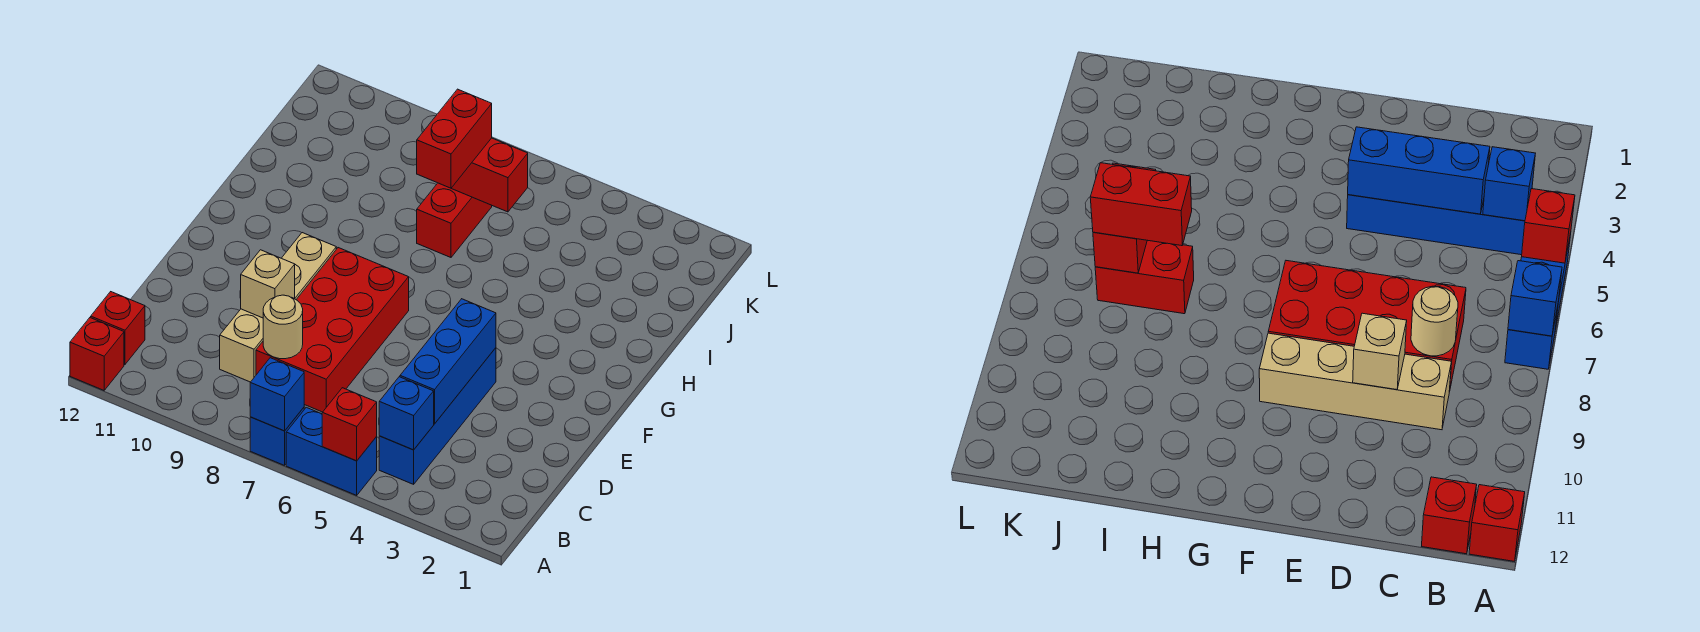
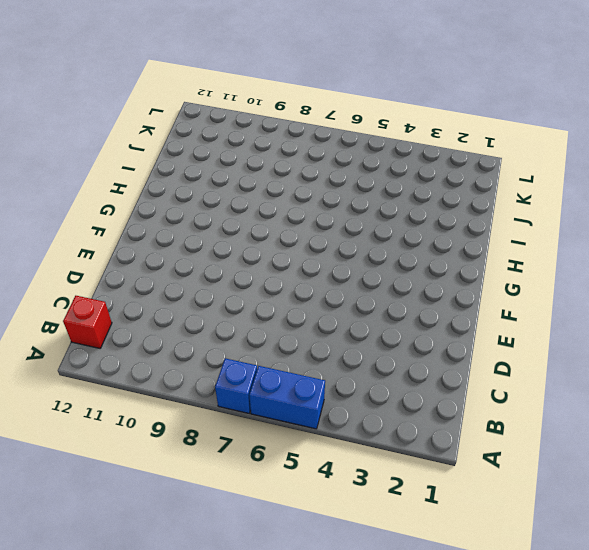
none -> red 1x1 brick [70,318,124,390]
none -> blue 1x4 brick [379,348,496,484]
none -> red 2x4 brick [256,248,409,412]

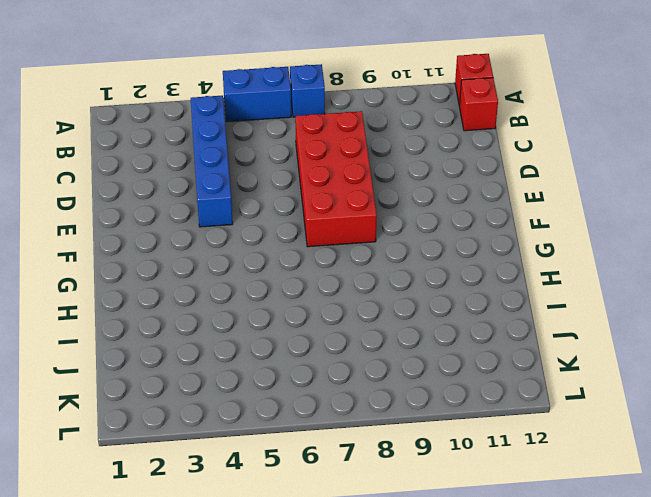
none -> tan 1x4 brick [220,233,336,382]
none -> red 1x2 brick [417,183,492,257]
none -> red 1x1 brick [322,388,377,461]

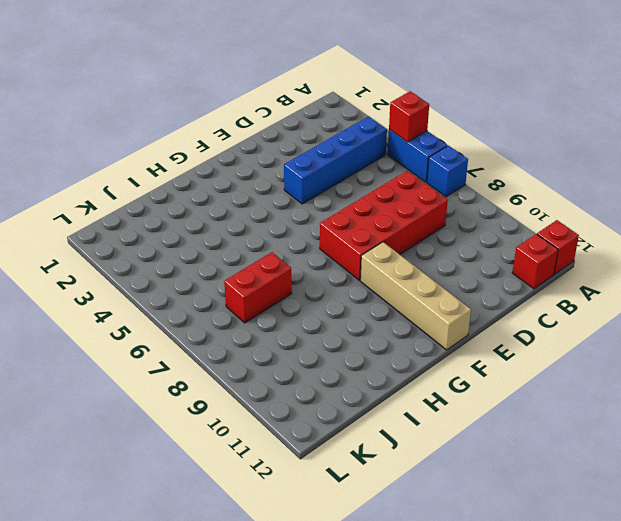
tan 1x4 brick [360,242,471,350] -> tan 1x4 brick turned to [220,233,336,382]
none -> blue 1x1 brick [250,358,304,431]
none -> blue 1x1 brick [379,377,434,450]
none -> blue 1x3 brick [400,299,496,424]

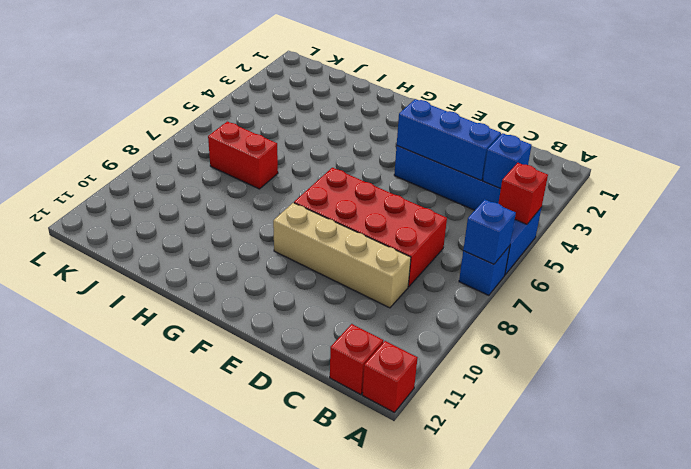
none -> tan 1x1 round brick [263,295,303,359]
none -> tan 1x1 brick [241,250,295,318]
none -> red 1x2 brick [451,138,528,212]

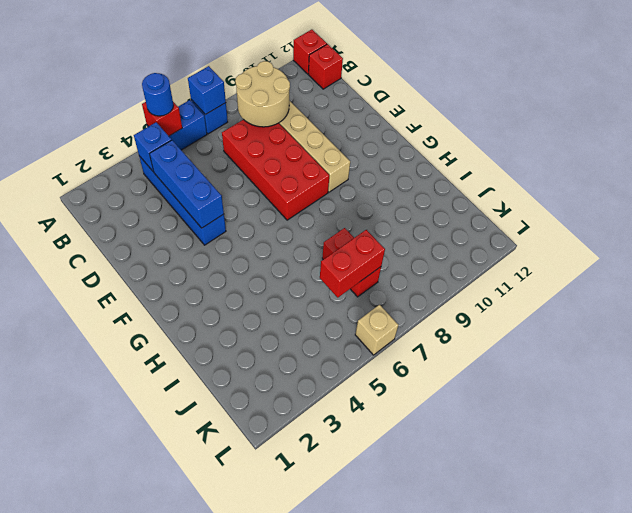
blue 1x1 round brick [142,73,174,116] -> none
tan 2x2 round brick [235,61,290,127] -> tan 1x1 round brick [263,295,303,359]
tan 1x1 brick [355,305,398,355] -> tan 1x1 brick moved to [241,250,295,318]
none -> red 1x2 brick [417,89,492,188]

